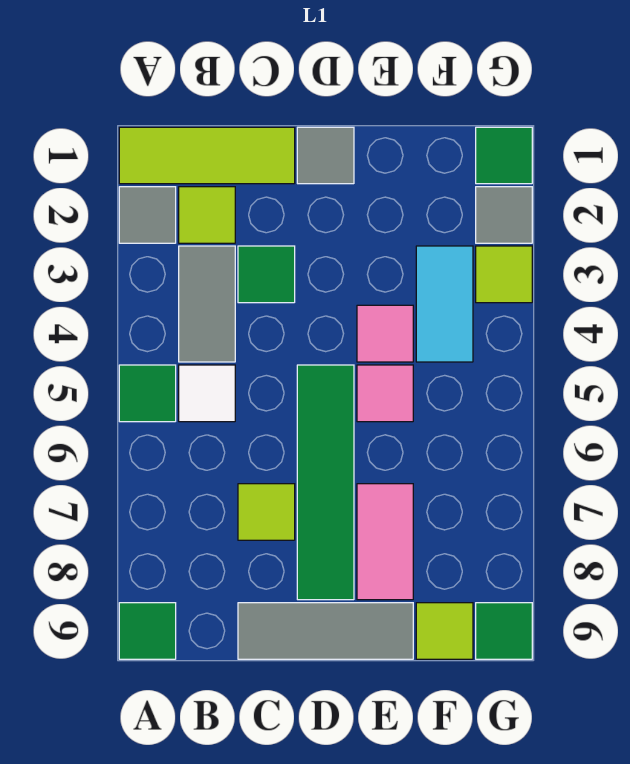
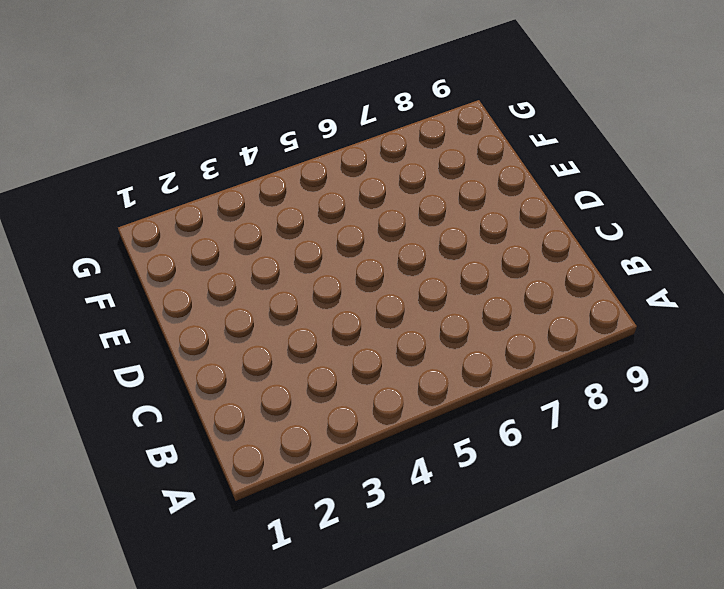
none -> lime 1x3 tile [119,127,295,184]
none -> grey 1x1 tile [119,187,176,243]
none -> green 1x1 tile [119,365,176,422]

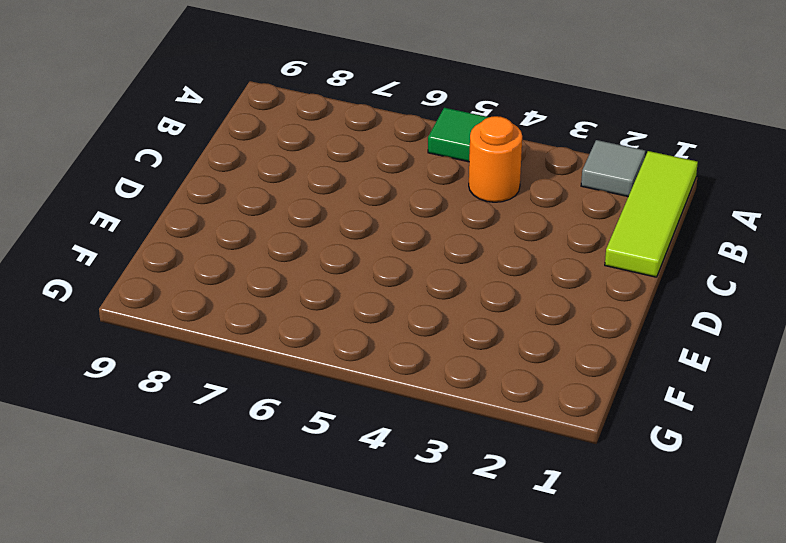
orange 1x1 round brick [469,116,522,202] -> grey 1x2 tile [179,246,235,362]
none -> green 1x1 tile [119,603,176,659]
none -> lime 1x1 tile [179,187,235,243]
none -> white 1x1 tile [179,365,235,422]

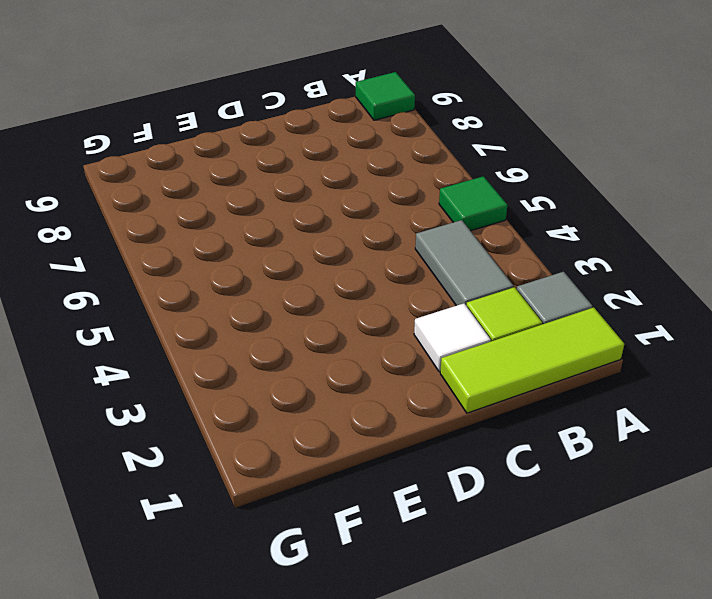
white 1x1 tile [414,303,491,372] -> white 1x1 tile moved to [179,365,235,422]
none -> green 1x1 tile [238,246,295,303]
none -> lime 1x1 tile [238,484,295,540]
none -> grey 1x3 tile [238,603,413,659]

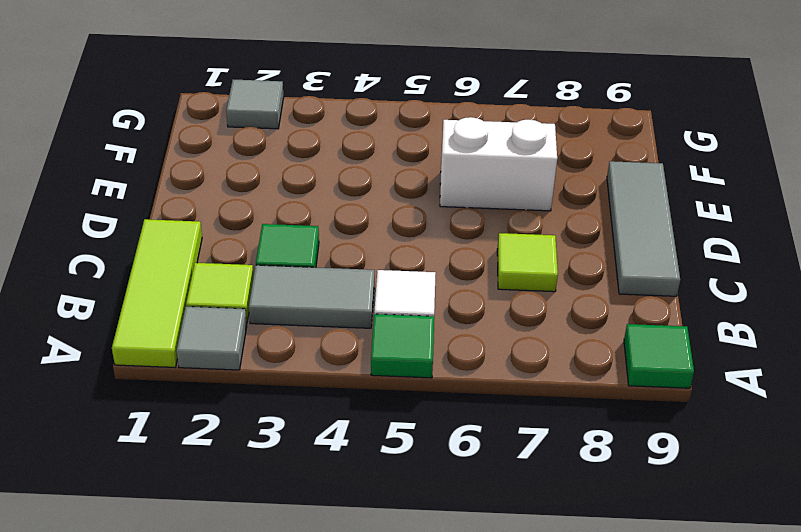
white 1x2 brick [440,117,557,211] -> pink 1x2 tile [357,484,413,600]
none -> grey 1x1 tile [297,127,354,184]
none -> green 1x4 tile [297,365,354,600]
none -> pink 1x1 tile [357,305,413,362]

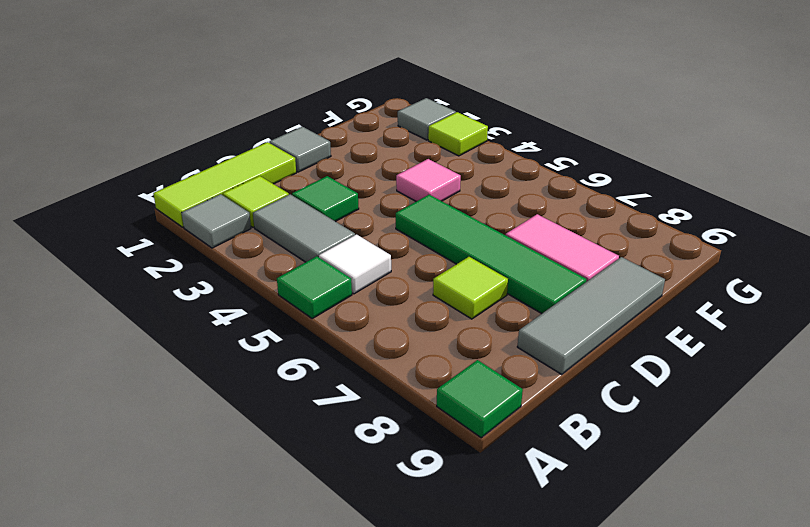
none -> pink 1x1 tile [357,365,413,422]
none -> cyan 1x2 tile [416,246,473,362]
none -> lime 1x1 tile [416,603,473,659]

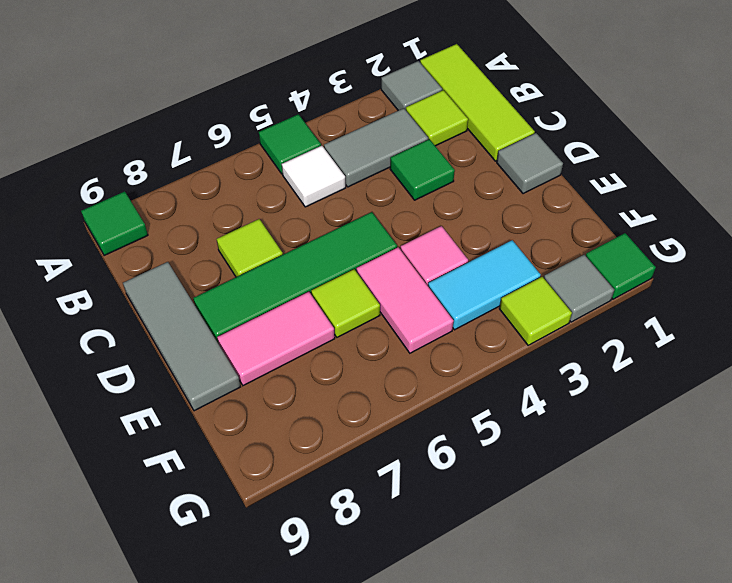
pink 1x2 tile [356,247,454,353] -> pink 1x1 tile [357,365,413,422]
lime 1x1 tile [311,269,380,337] -> lime 1x1 tile moved to [416,603,473,659]
none -> green 1x1 tile [476,603,532,659]

